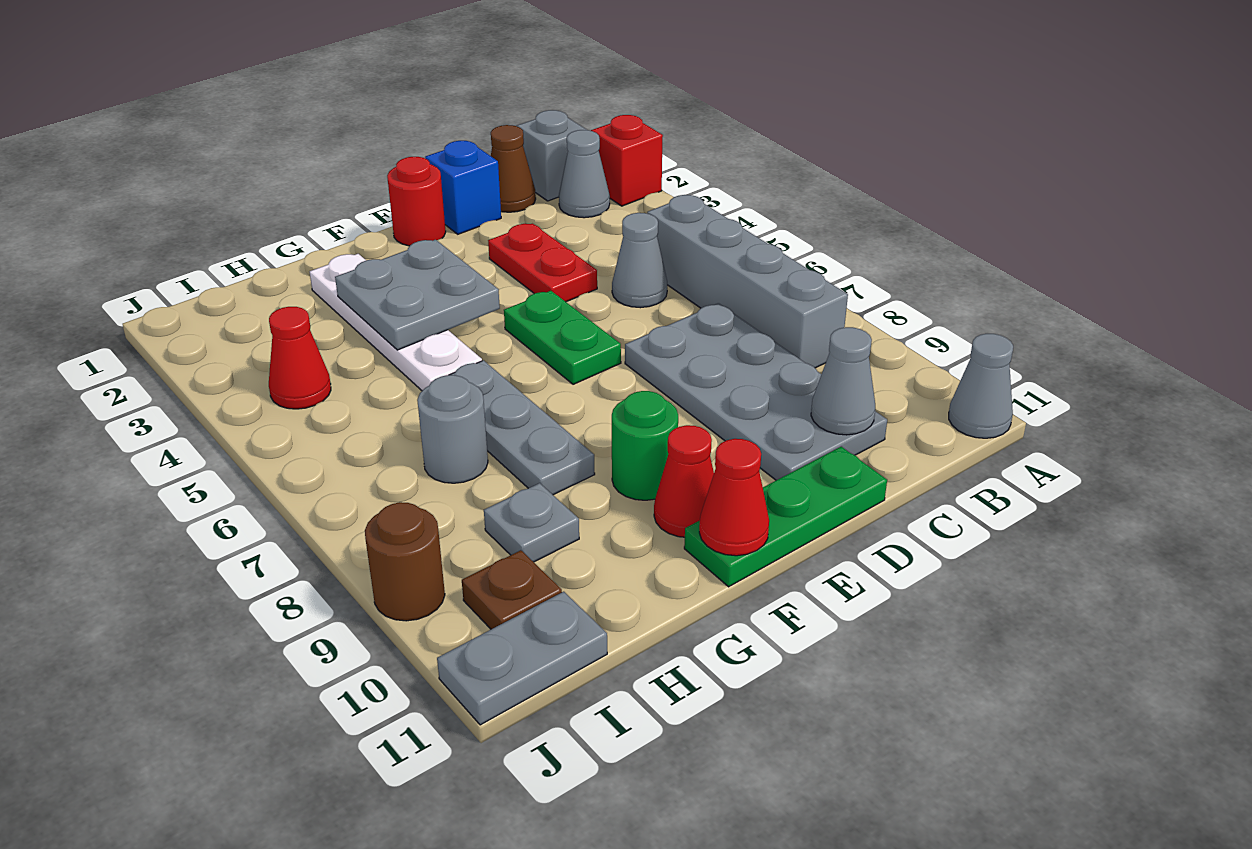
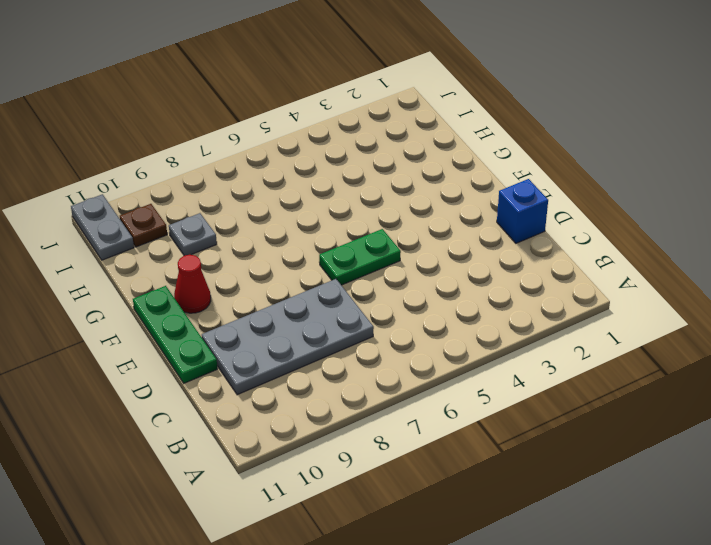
none -> red 1x1 brick [591,115,663,206]
none -> grey 1x1 cone [949,334,1013,438]
none -> grey 1x1 brick [517,110,587,201]

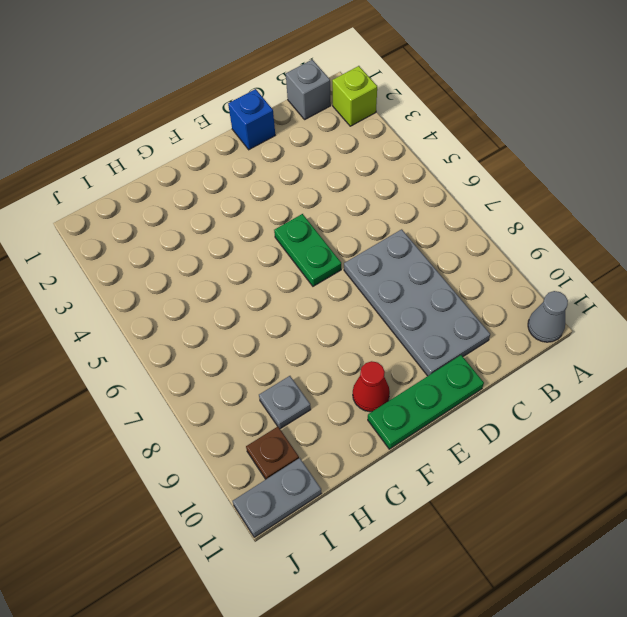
lime 1x1 brick [332,66,377,126] -> red 1x1 brick [591,115,663,206]
none -> grey 1x1 cone [559,130,610,218]
none -> grey 1x4 brick [647,195,848,368]
none -> brown 1x1 cone [491,125,536,212]

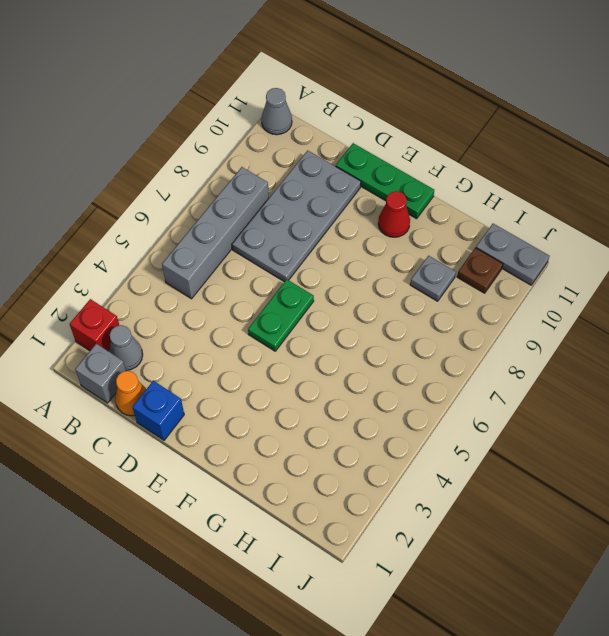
orange 1x1 cone [115,371,146,416] -> brown 1x1 cone [491,125,536,212]
none -> grey 1x1 cone [612,213,667,308]
none -> red 1x2 plate [488,224,597,302]
none -> red 1x1 round brick [387,157,446,246]

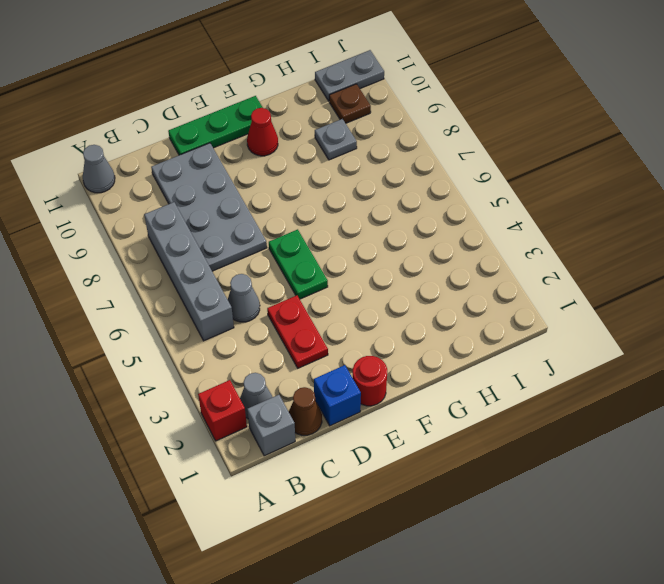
none -> green 1x1 round brick [612,391,678,500]
none -> white 1x4 plate [310,254,482,391]
none -> grey 1x3 plate [450,360,595,495]

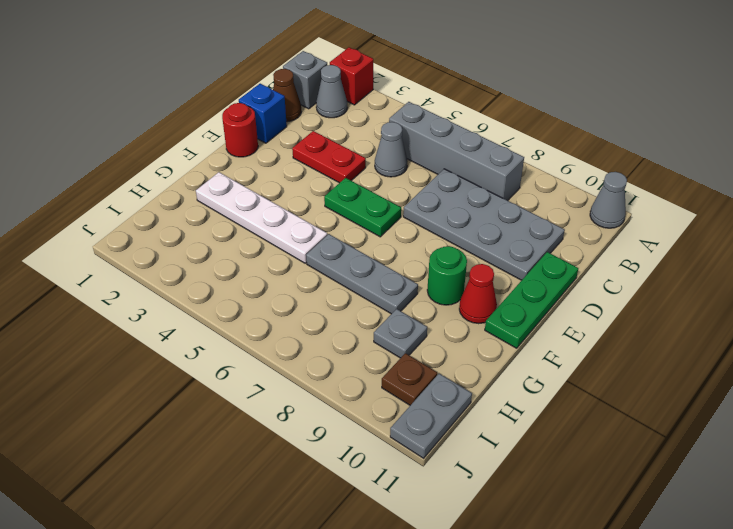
none -> grey 1x1 round brick [417,375,488,483]
none -> red 1x1 cone [269,307,331,409]
none -> brown 1x1 round brick [365,502,445,621]

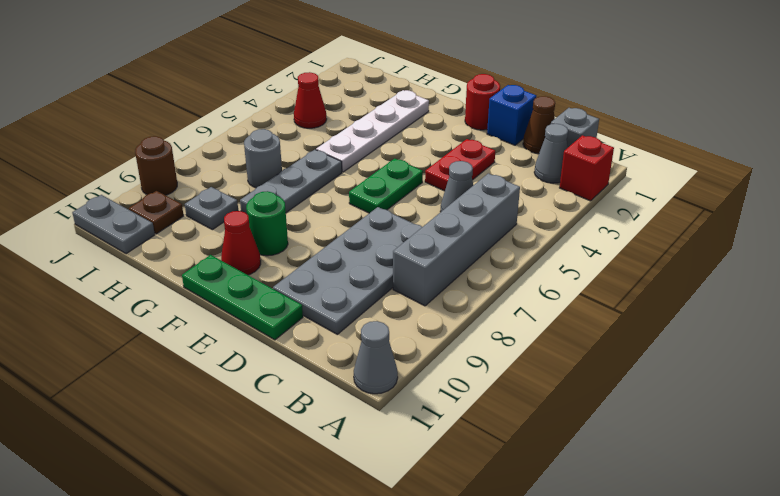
none -> grey 1x1 cone [811,327,875,435]
none -> grey 2x2 plate [335,240,500,350]
none -> red 1x1 cone [699,439,769,556]

